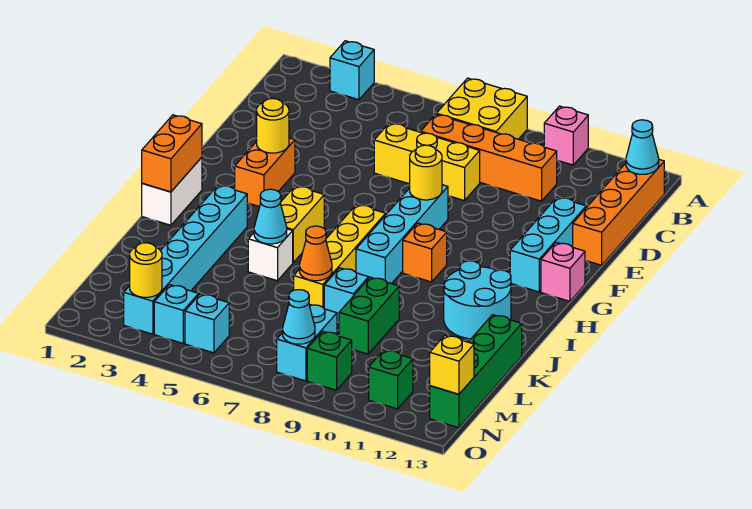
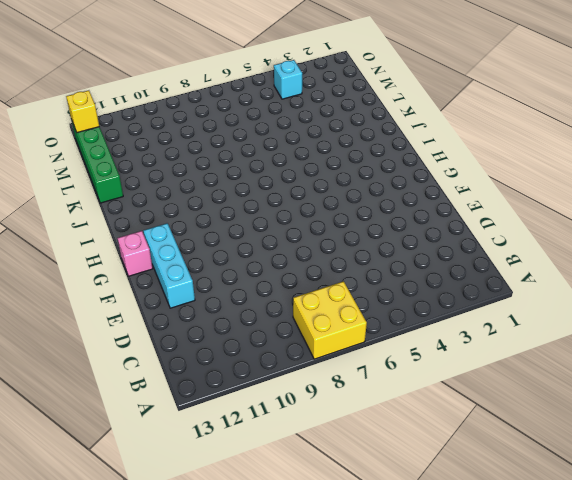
none -> cyan 1x1 brick [330,41,374,100]
none -> pink 1x1 brick [544,106,588,165]
none -> orange 1x4 brick [573,160,664,265]
none -> orange 1x4 brick [421,114,557,201]

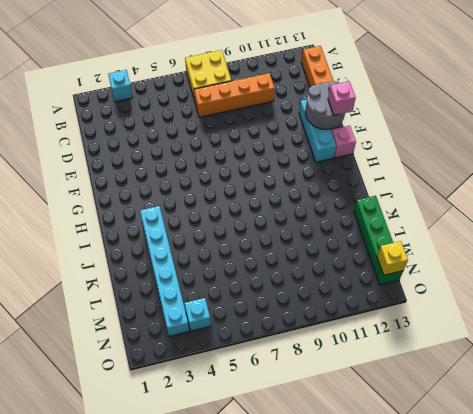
grey 2x2 round brick [305,81,345,129] -> none
pink 1x1 brick [328,81,356,115] -> pink 1x1 brick moved to [544,106,588,165]
none -> yellow 1x3 brick [374,123,480,201]
none -> orange 1x2 brick [235,138,295,207]
none -> cyan 1x4 brick [356,185,448,284]
none -> white 1x2 brick [142,157,202,225]

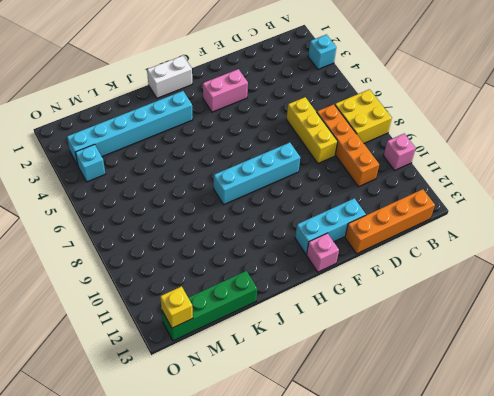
pink 1x2 brick [203,69,248,112] -> orange 1x2 brick [235,138,295,207]
none -> yellow 1x2 brick [280,186,324,262]
none -> yellow 1x4 brick [294,204,386,308]
none -> orange 1x1 brick [403,223,447,282]
none -> cyan 2x2 round brick [444,261,511,339]

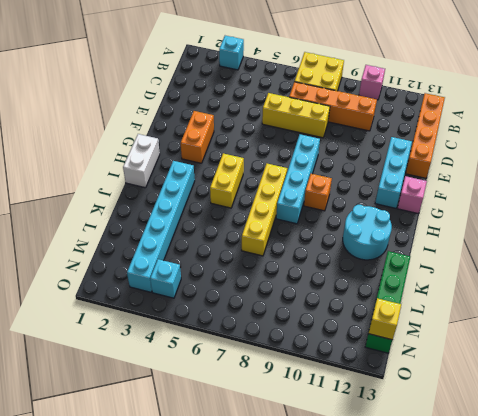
none -> white 1x1 brick [248,229,293,281]
none -> cyan 1x1 brick [324,268,369,322]
none -> green 1x2 brick [339,277,399,354]
none -> cyan 1x2 brick [277,304,337,381]

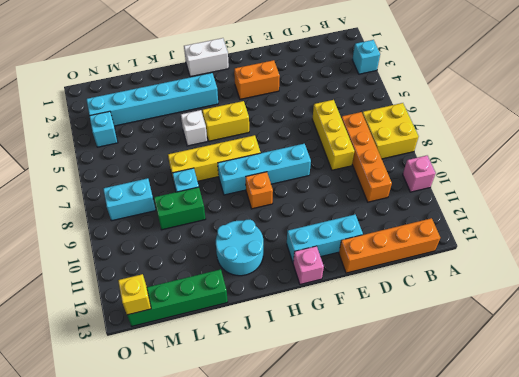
none -> cyan 1x1 brick [185,294,229,353]
none -> green 1x1 brick [307,331,352,390]
none -> green 1x1 brick [369,350,413,409]
none -> cyan 1x1 cone [626,120,659,174]

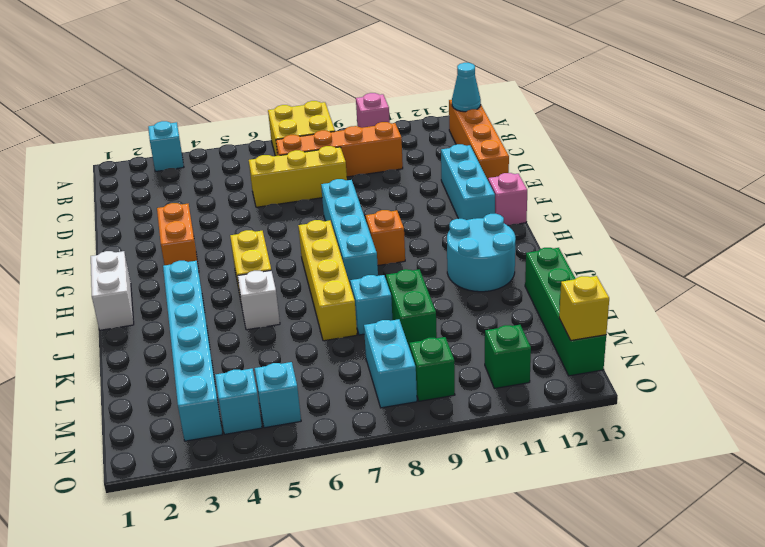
none -> yellow 1x1 round brick [257,98,289,153]
none -> yellow 1x1 round brick [410,145,442,200]
none -> orange 1x2 brick [142,115,202,192]
none -> cyan 1x1 cone [254,189,287,244]

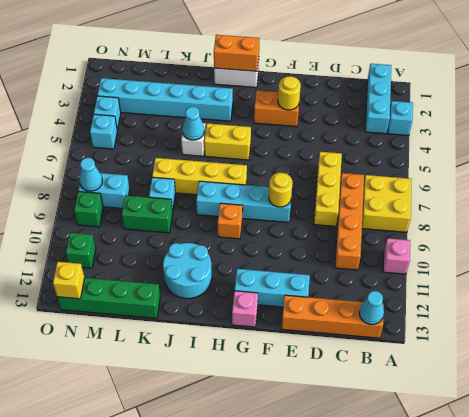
cyan 1x3 brick [365,64,391,134] -> none
none -> orange 1x1 cone [300,226,332,281]
none -> yellow 1x1 round brick [130,243,162,297]

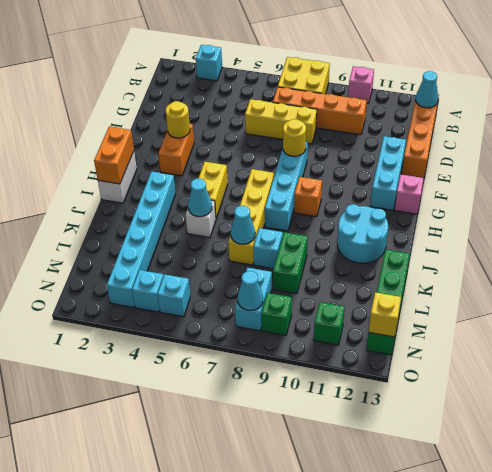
cyan 1x1 cone [231,206,255,244] -> orange 1x1 cone [300,226,332,281]
none -> yellow 1x1 round brick [130,243,162,297]

